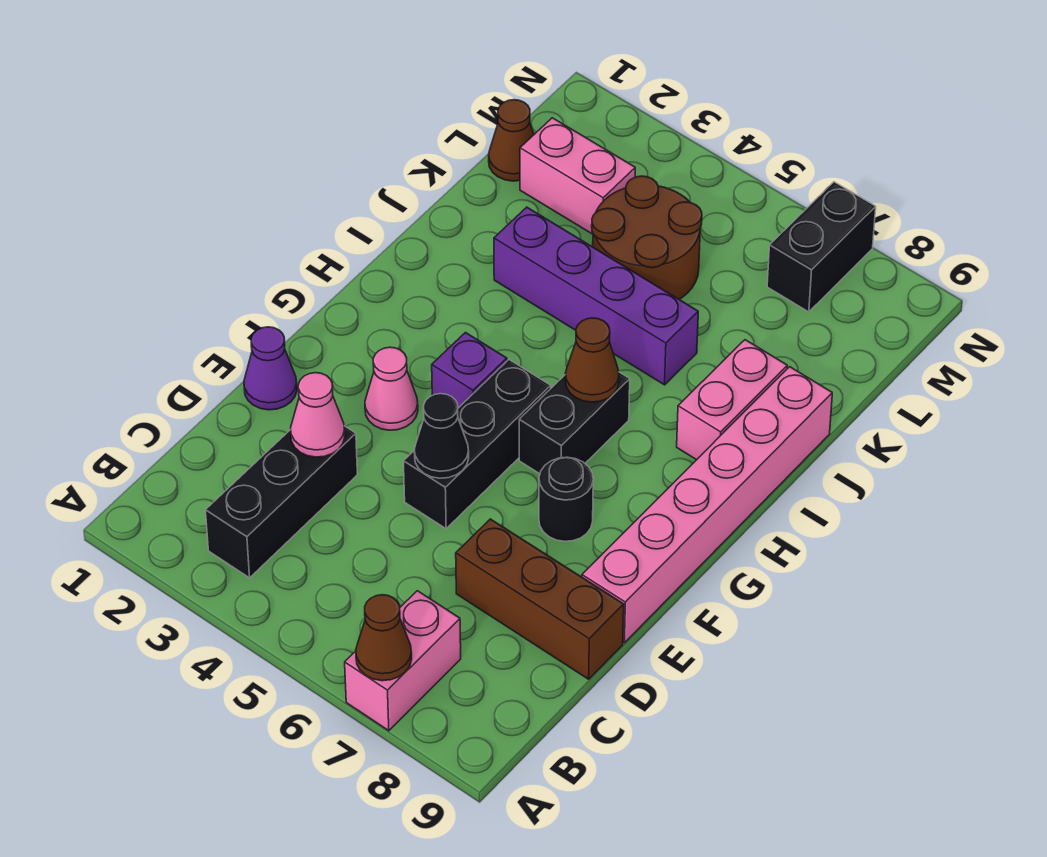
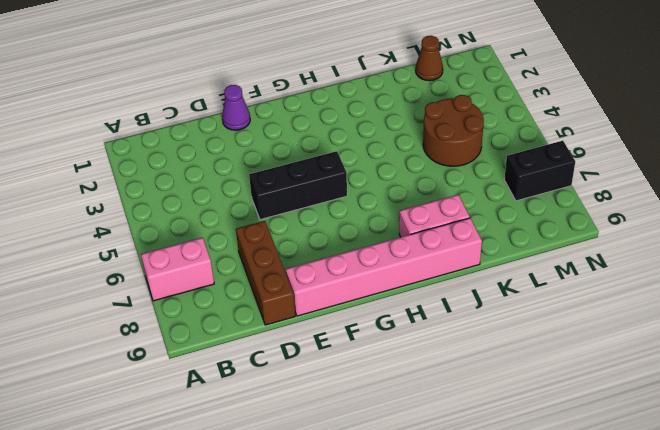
none -> black 1x3 brick [206,426,357,578]
none -> pink 1x1 cone [365,347,418,430]
none -> black 1x1 round brick [539,457,593,541]

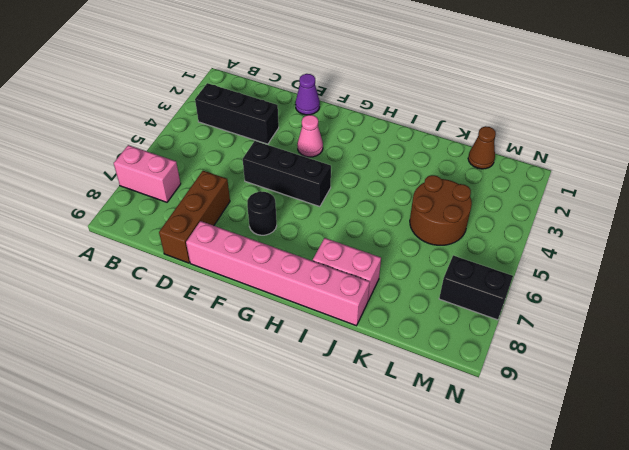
none -> purple 1x1 brick [432,333,507,408]
none -> black 1x2 brick [519,372,630,474]
none -> purple 1x4 brick [494,207,698,385]

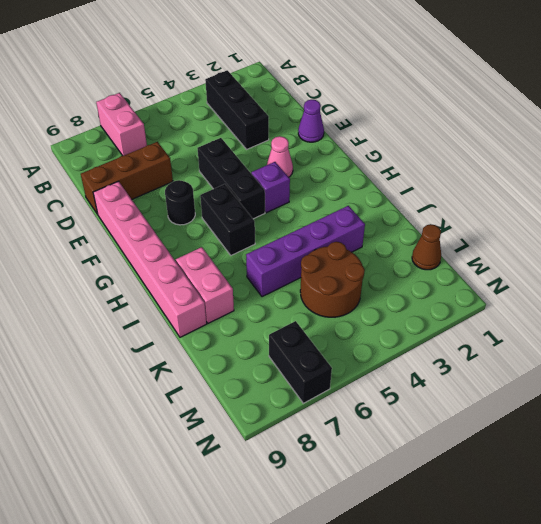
none -> pink 1x2 brick [520,118,635,234]
none -> brown 1x1 cone [356,595,412,681]
none -> pink 1x1 cone [291,373,345,457]

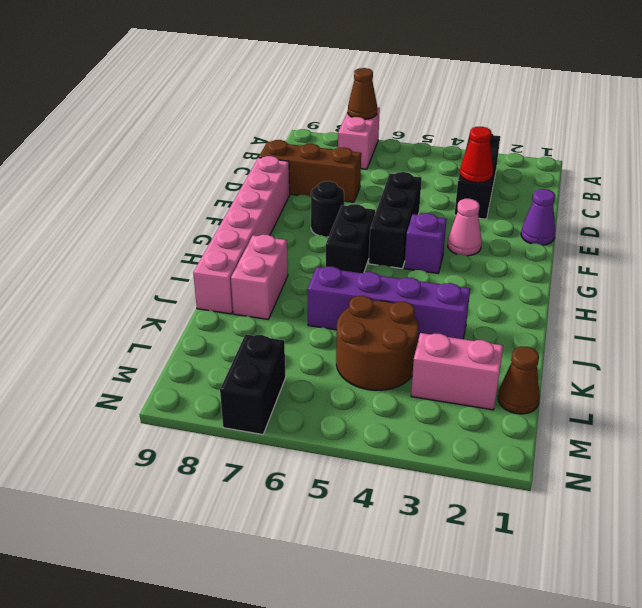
red 1x1 cone [460,127,493,183] -> pink 1x1 cone [291,373,345,457]
none -> black 1x1 cone [414,394,469,478]
none -> brown 1x1 cone [565,318,619,402]

